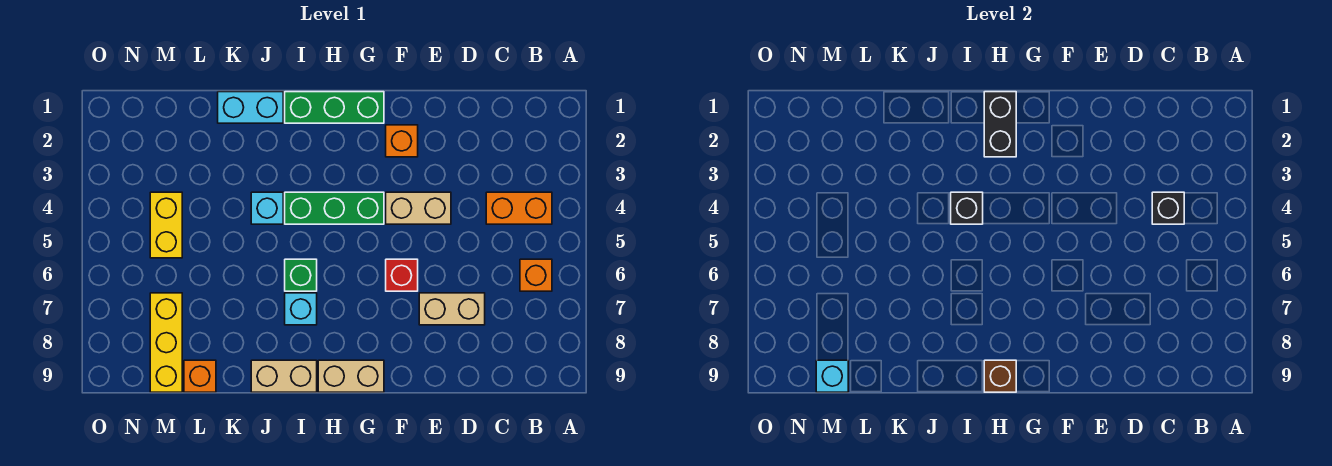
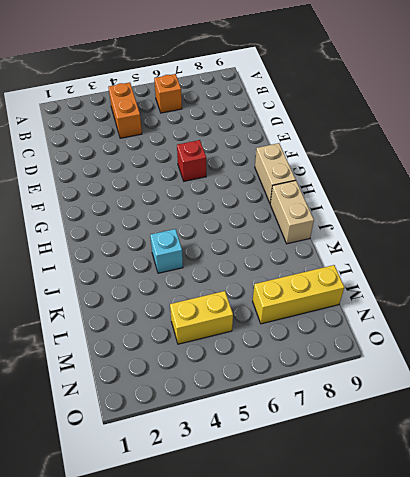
none -> tan 1x2 brick [419,293,485,325]
none -> tan 1x2 brick [386,192,451,224]
none -> orange 1x1 brick [386,125,418,157]

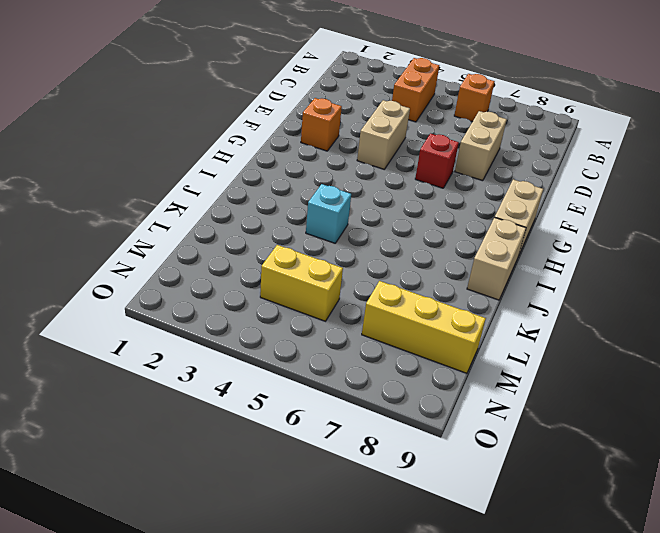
none -> green 1x3 brick [285,92,384,123]
none -> green 1x3 brick [285,192,384,224]
none -> green 1x1 brick [285,259,317,291]

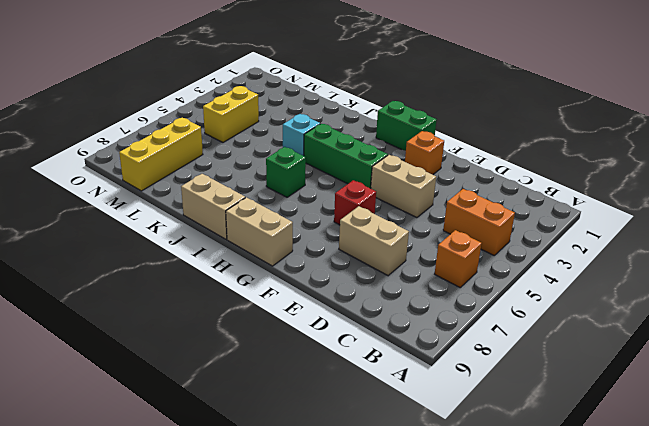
green 1x2 brick [376,101,437,151] -> green 1x3 brick [285,92,384,123]
none -> cyan 1x1 brick [285,293,317,325]
none -> cyan 1x2 brick [218,92,283,123]
none -> orange 1x1 brick [184,360,216,392]

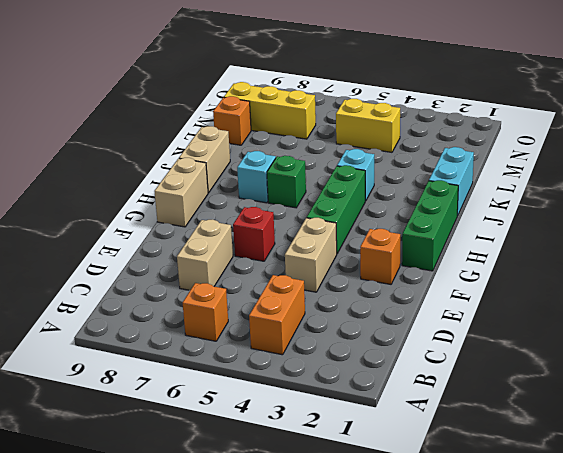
none -> black 1x1 brick [1152,192,1184,224]
none -> black 1x2 brick [984,92,1016,157]
none -> brown 1x1 brick [984,360,1016,392]

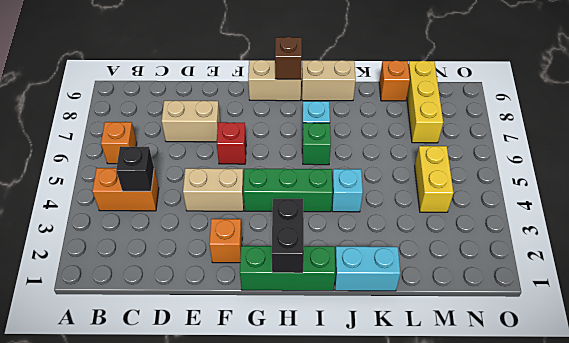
none -> black 1x1 brick [951,192,983,224]
none -> cyan 1x1 brick [816,360,848,392]

